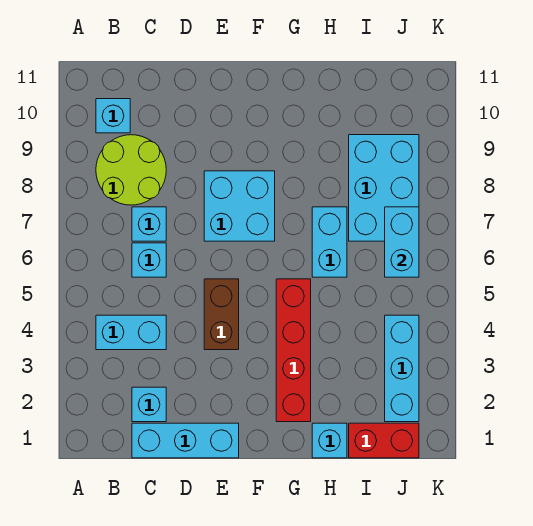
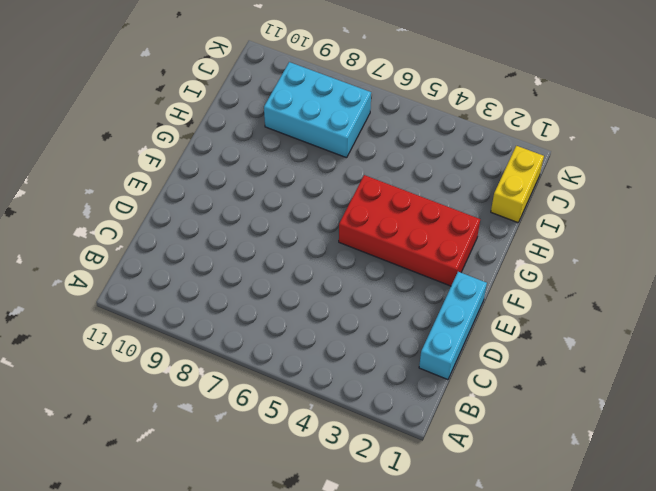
red 2x4 brick [339,175,480,286] -> red 1x4 brick [276,279,311,422]
yellow 1x2 brick [491,146,544,223] -> red 1x2 brick [349,423,419,458]
none -> cyan 1x2 brick [96,315,166,350]
none -> lime 2x2 round brick [96,135,166,205]
none -> cyan 1x1 brick [96,99,130,133]

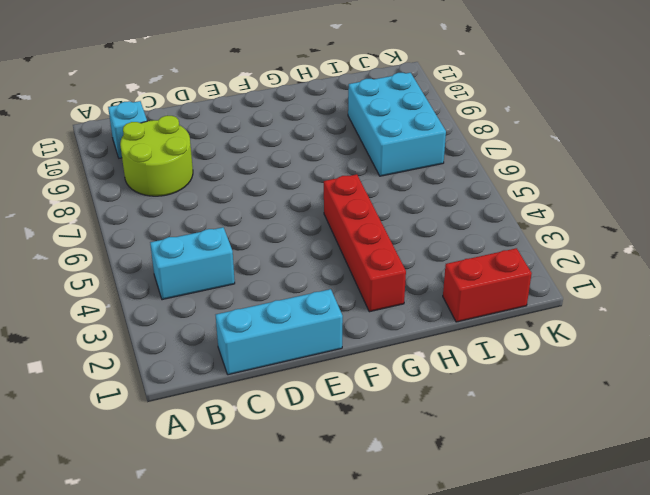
none -> cyan 1x1 brick [132,387,166,422]
none -> cyan 1x1 brick [132,243,166,277]
none -> cyan 1x1 brick [132,207,166,241]

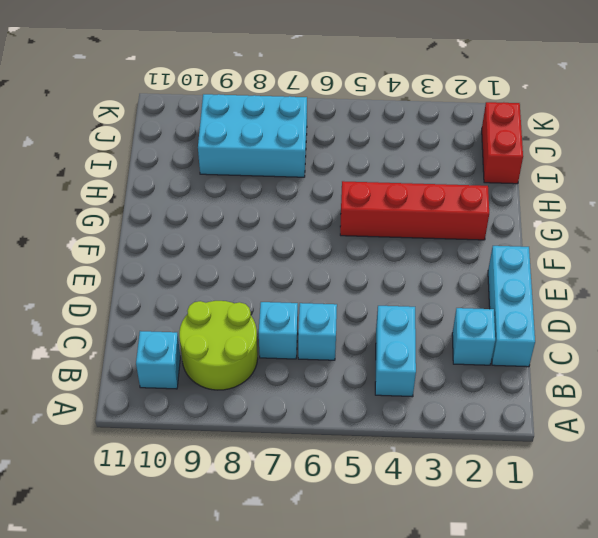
none -> brown 1x2 brick [204,279,239,350]
none -> cyan 2x2 brick [204,171,275,241]
none -> cyan 1x1 brick [312,423,347,458]

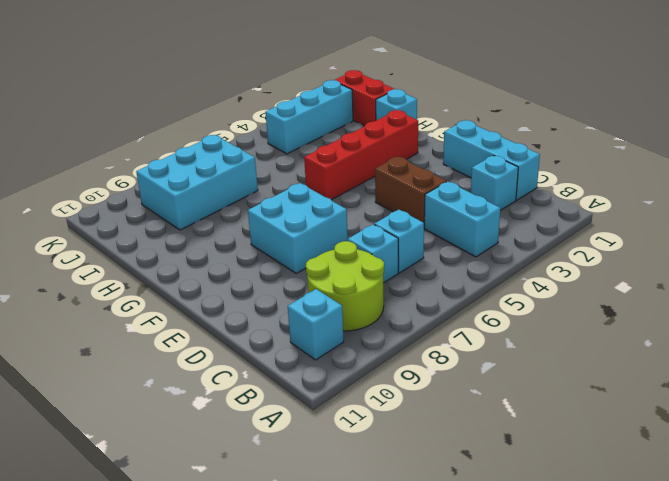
brown 1x2 brick [375,156,446,223] -> brown 1x2 brick turned to [204,279,239,350]
none -> cyan 1x2 brick [312,207,347,277]
none -> cyan 1x2 brick [385,207,419,277]

